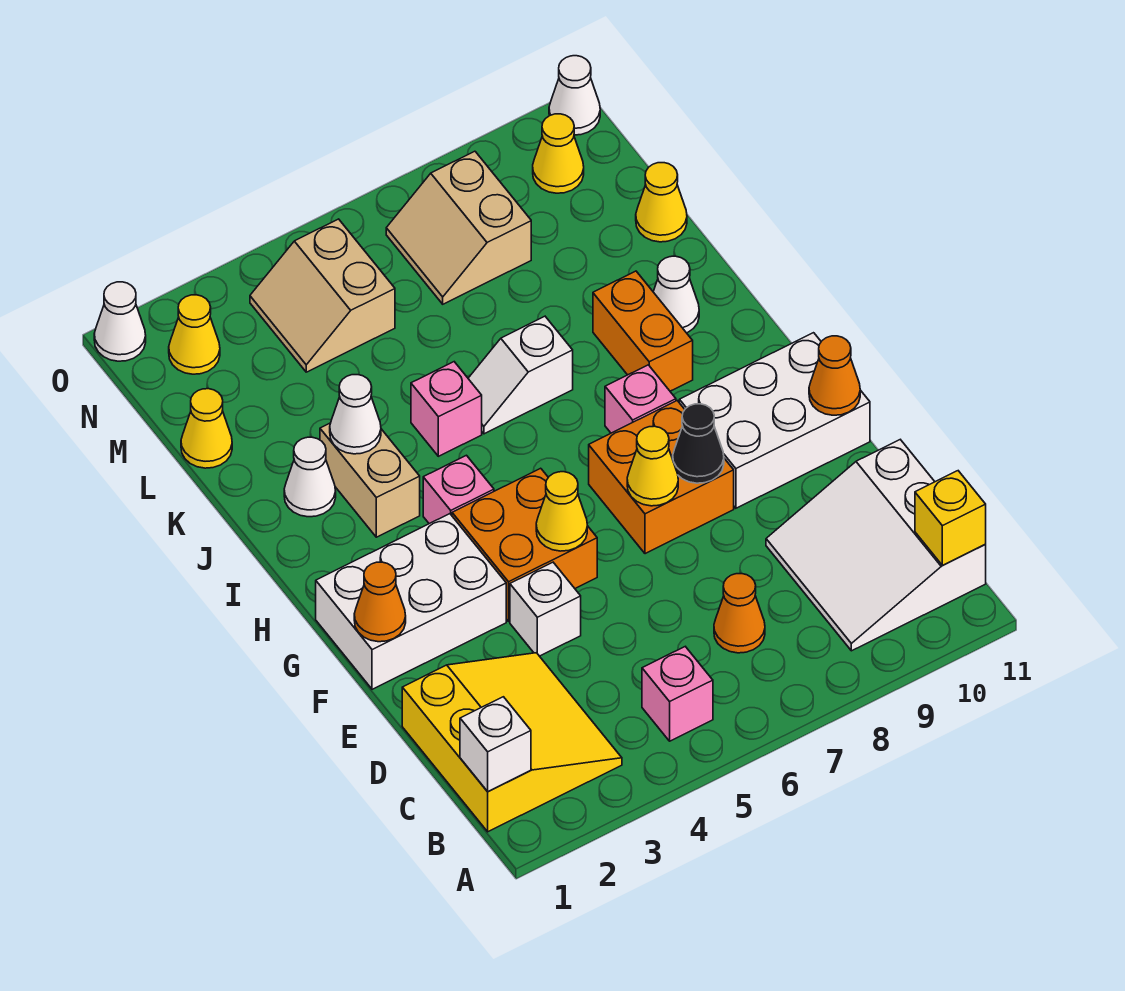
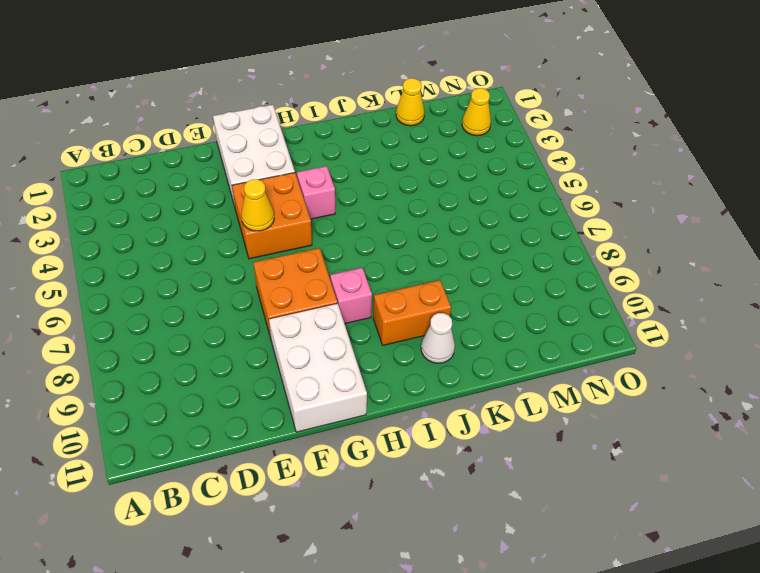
none -> yellow 3x3 slope [402,653,622,832]
none -> pink 1x1 brick [642,647,713,741]
none -> white 3x3 slope [766,440,986,651]
none -> orange 1x1 cone [714,573,765,653]

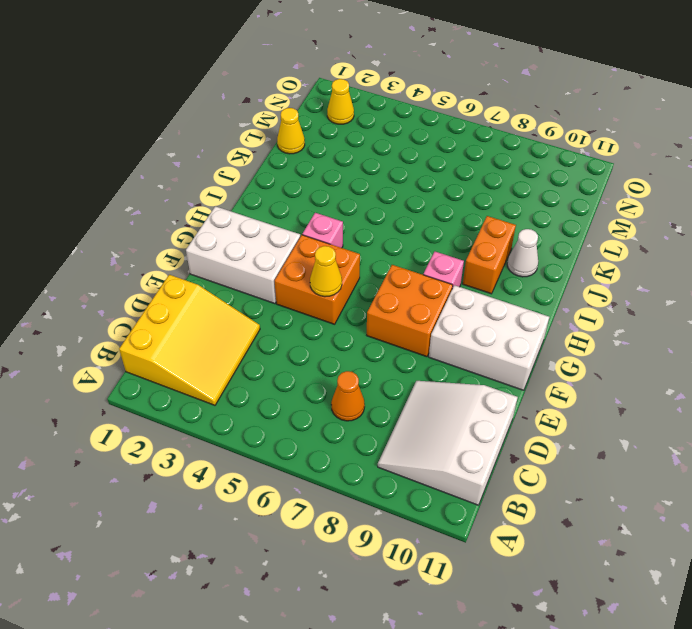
none -> pink 1x1 brick [642,647,713,741]
none -> white 1x1 brick [510,562,581,656]
none -> tan 1x2 brick [320,423,420,537]
none -> white 1x1 cone [284,437,336,517]

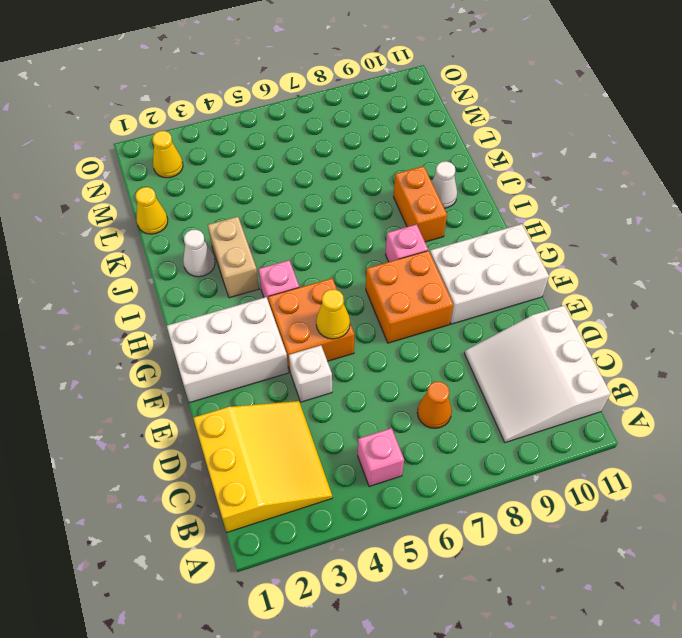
none -> pink 1x1 brick [411,362,482,456]
none -> white 1x2 slope [468,316,573,434]
none -> yellow 1x1 cone [636,163,687,242]
none -> tan 2x2 slope [250,219,395,372]

